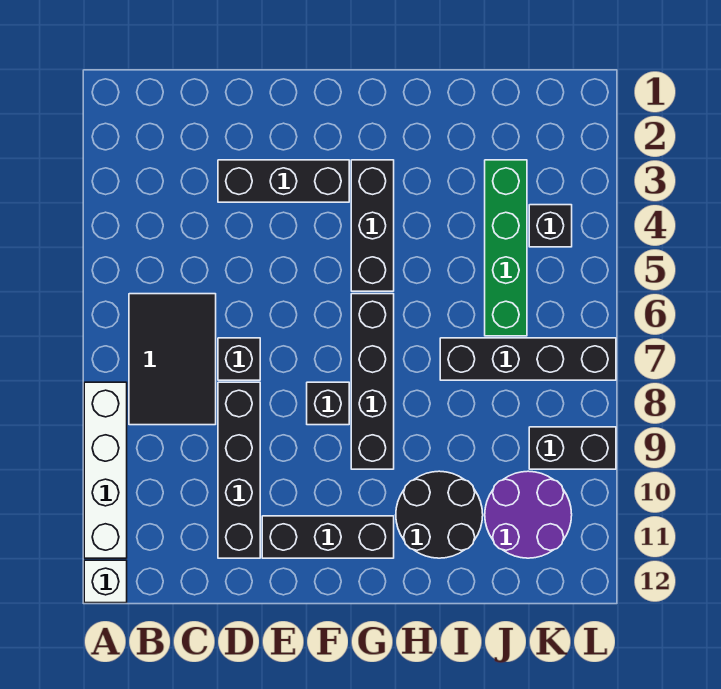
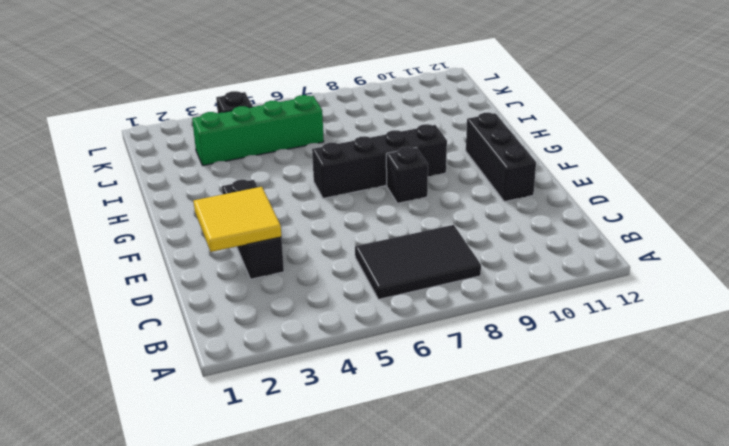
yellow 2x2 tile [194,187,281,252] -> none
none -> white 1x4 brick [84,382,127,558]
none -> white 1x1 brick [84,560,127,603]
none -> black 1x1 brick [218,338,260,380]

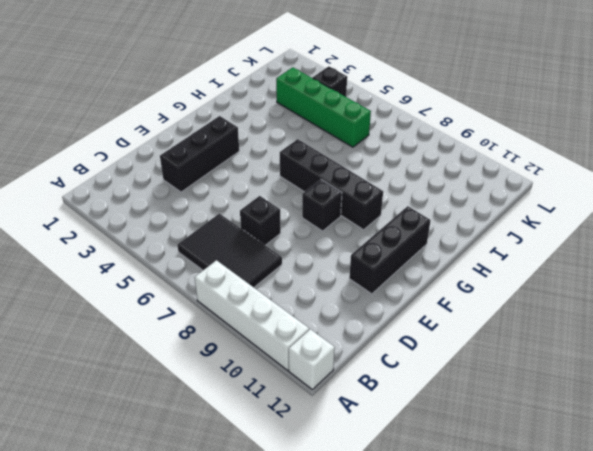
none -> black 1x4 brick [218,382,260,558]
none -> black 1x3 brick [351,160,394,291]
none -> black 2x2 round brick [396,471,483,558]

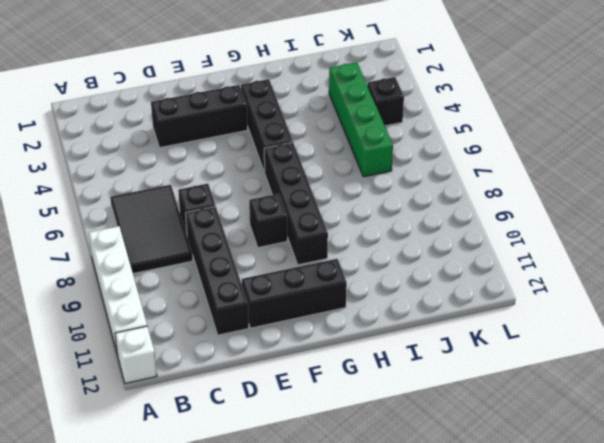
none -> black 2x2 round brick [396,471,483,558]
none -> black 1x4 brick [440,338,616,380]
none -> purple 2x2 round brick [485,471,572,558]

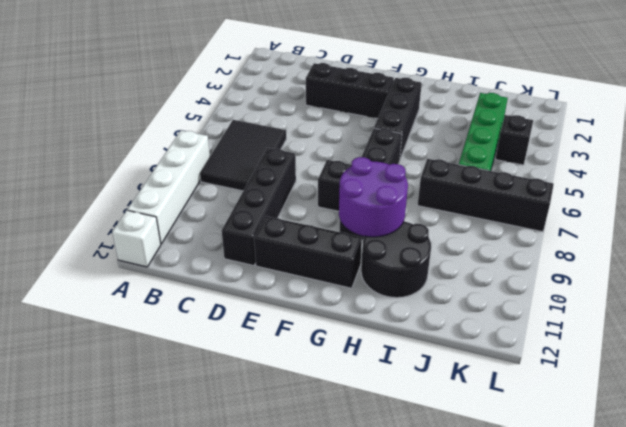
purple 2x2 round brick [339,157,408,237] -> purple 2x2 round brick moved to [485,471,572,558]
none -> black 1x1 brick [218,338,260,380]
none -> black 1x2 brick [529,427,616,469]

